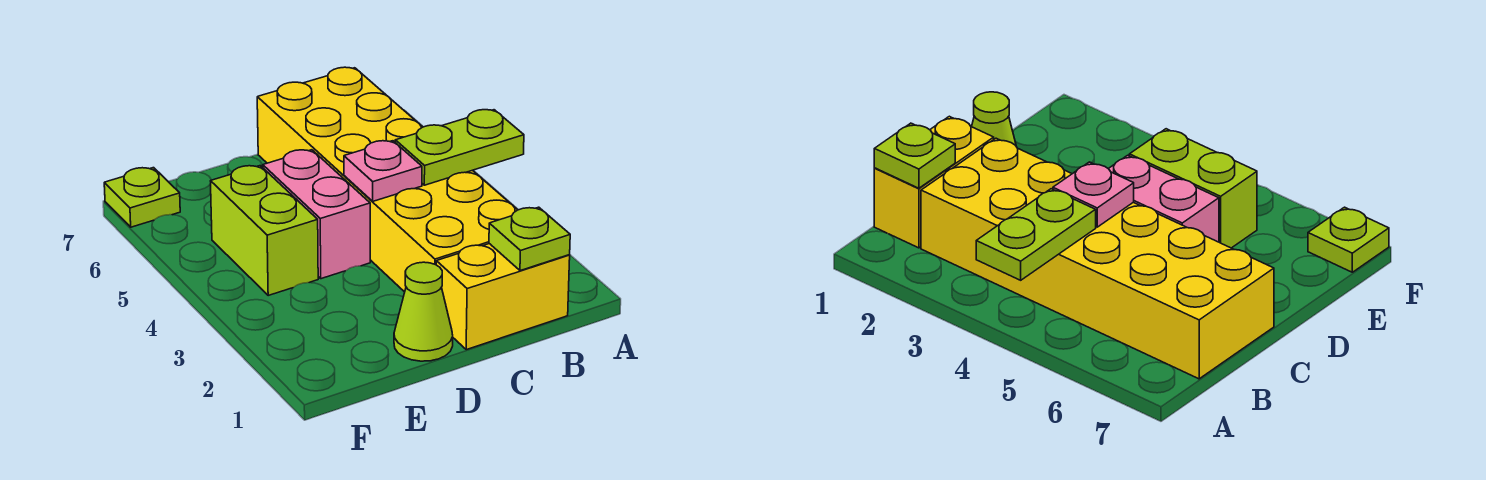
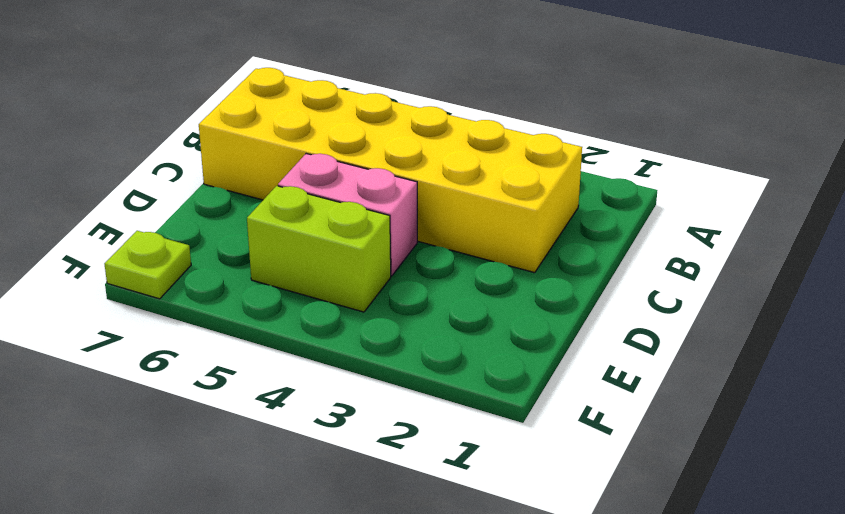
none -> yellow 1x2 brick [436,244,570,350]
none -> lime 1x1 cone [394,262,453,361]

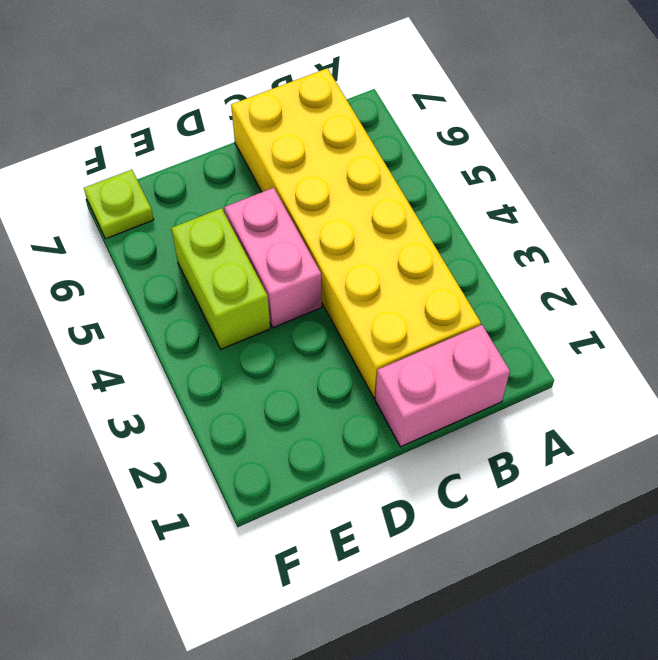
pink 1x2 brick [375,325,510,447] -> yellow 1x2 brick [436,244,570,350]
none -> lime 1x1 cone [394,262,453,361]
none -> lime 1x2 plate [395,110,524,185]

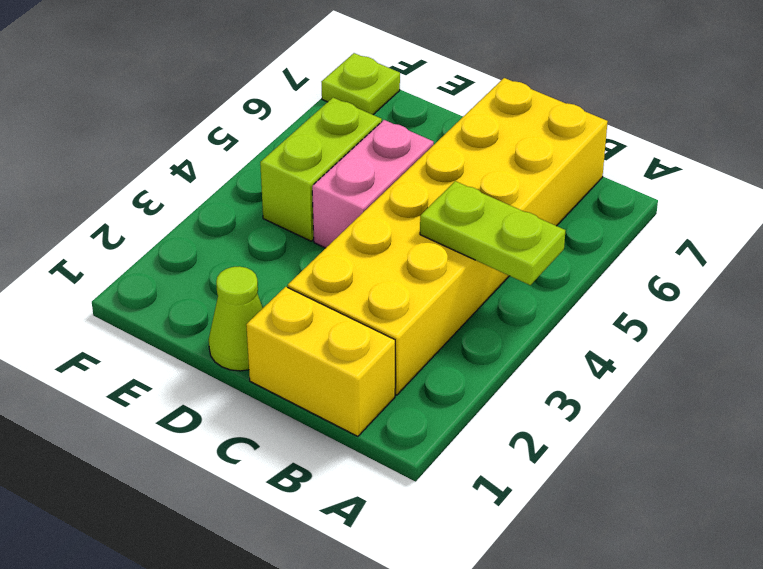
none -> lime 1x1 plate [489,207,570,271]
none -> pink 1x1 plate [344,141,422,201]

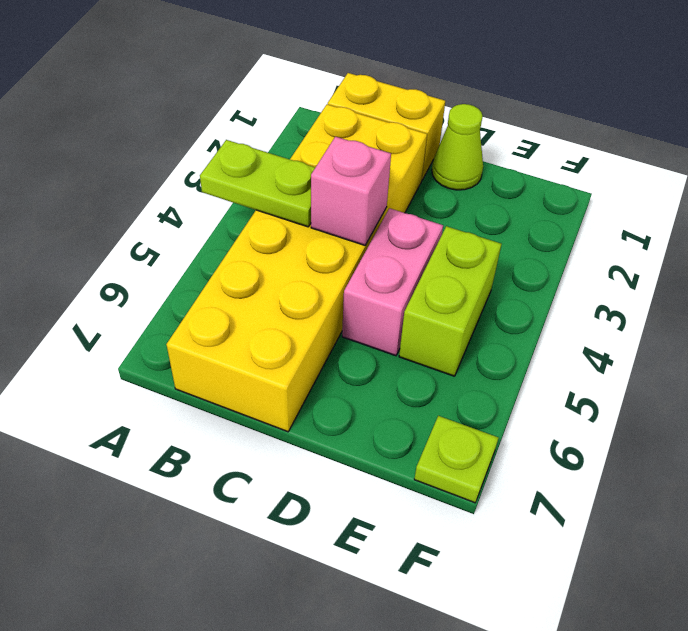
pink 1x1 brick [311,137,391,245] -> pink 1x1 plate [344,141,422,201]
none -> lime 1x1 plate [489,207,570,271]

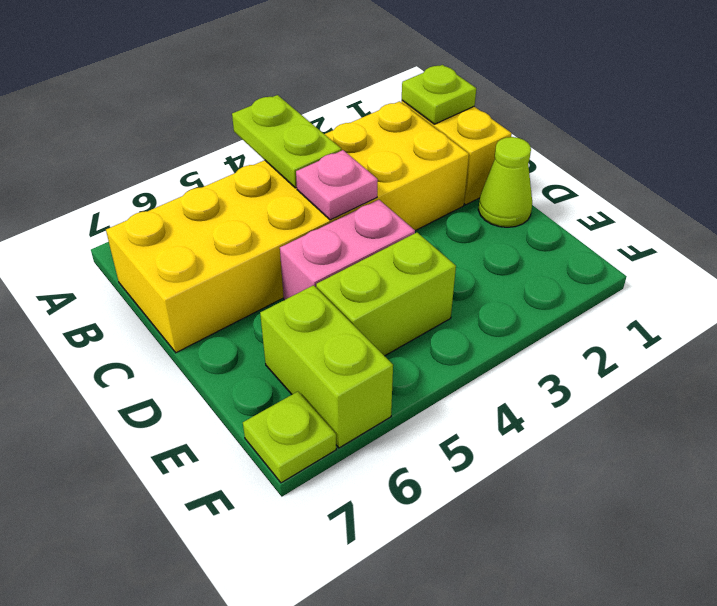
lime 1x2 brick [260,285,393,448] -> none

